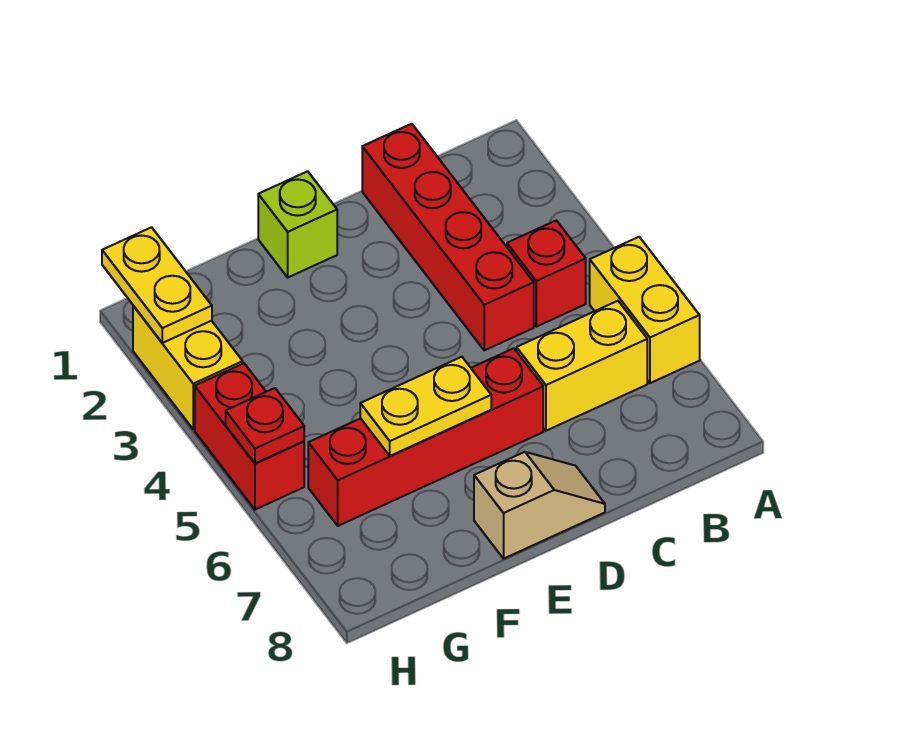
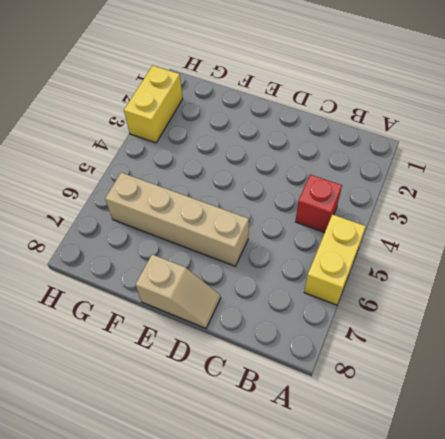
tan 1x4 brick [105,173,249,266] -> red 1x4 brick [308,348,543,526]
none -> yellow 1x2 brick [517,301,647,431]
none -> red 1x4 brick [362,124,534,350]
none -> lime 1x1 brick [258,171,337,277]

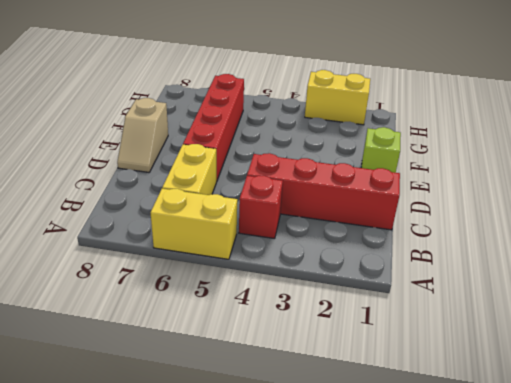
none -> red 1x2 brick [195,363,304,510]
none -> yellow 1x2 plate [360,357,491,456]
none -> yellow 1x2 plate [102,227,212,343]

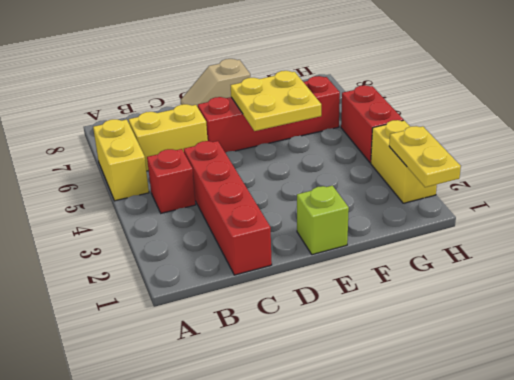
yellow 2x2 plate [231,71,321,131] -> yellow 1x2 plate [360,357,491,456]
none -> red 1x1 plate [226,388,304,463]

